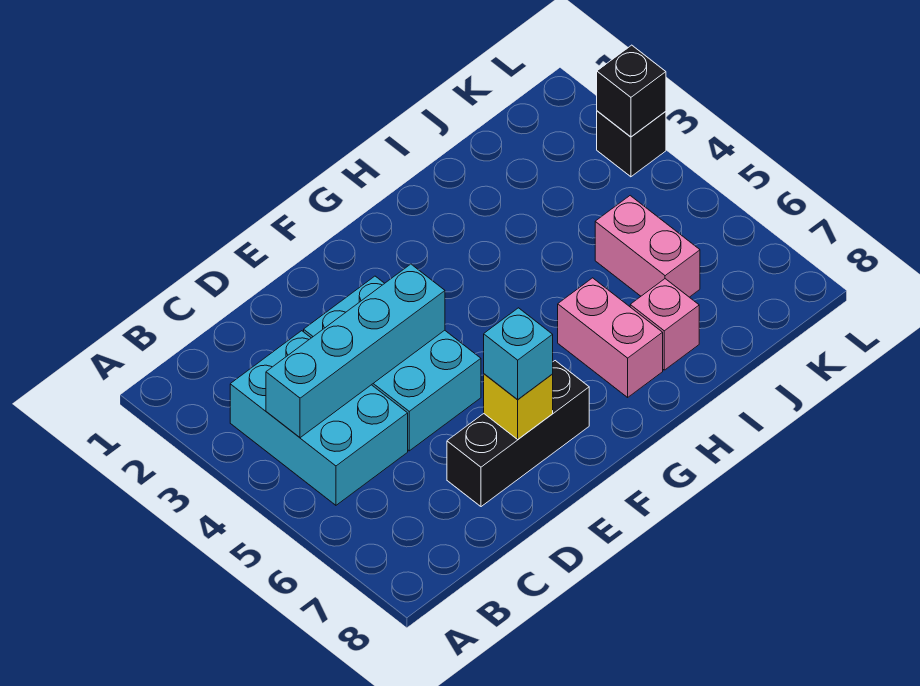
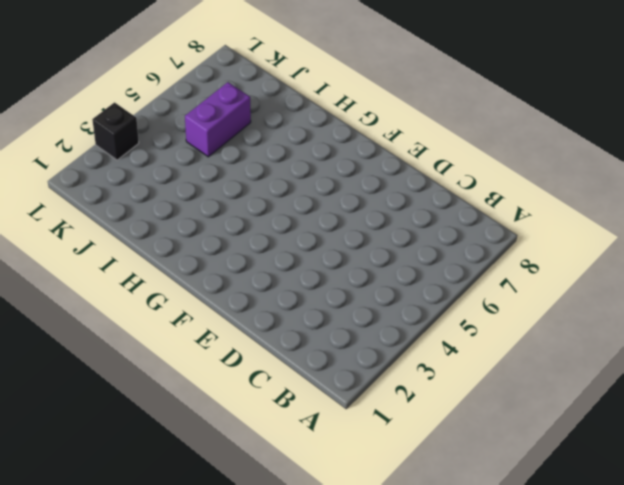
purple 1x2 brick [185,82,251,157] -> pink 1x2 brick [595,196,700,297]
none -> cyan 2x3 brick [230,331,408,505]
none -> cyan 2x3 brick [304,276,481,451]

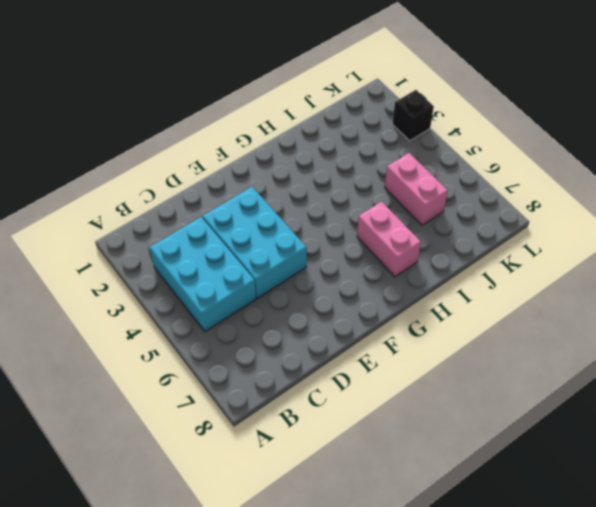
none -> black 1x3 brick [447,361,589,507]
none -> pink 1x1 brick [630,279,699,370]

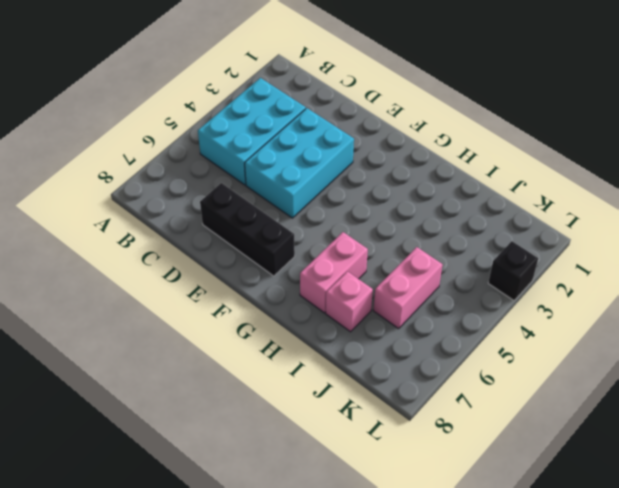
none -> cyan 1x4 brick [266,264,445,438]
none -> yellow 1x1 brick [484,374,553,439]

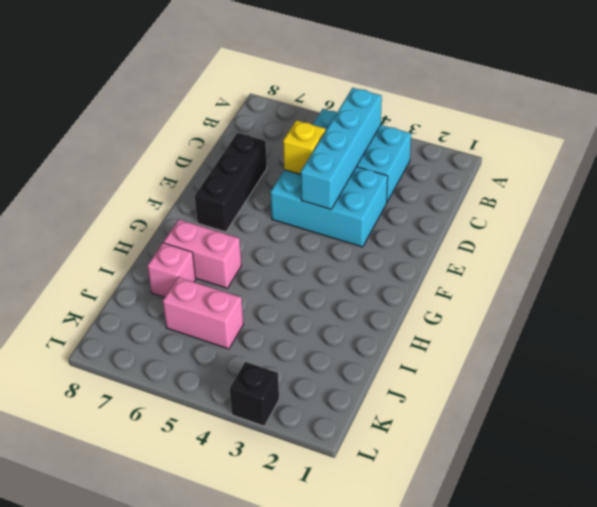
yellow 1x1 brick [283,120,326,174] -> yellow 1x1 brick moved to [484,374,553,439]
none -> black 1x1 brick [597,45,666,137]
none -> cyan 1x1 brick [484,308,553,400]

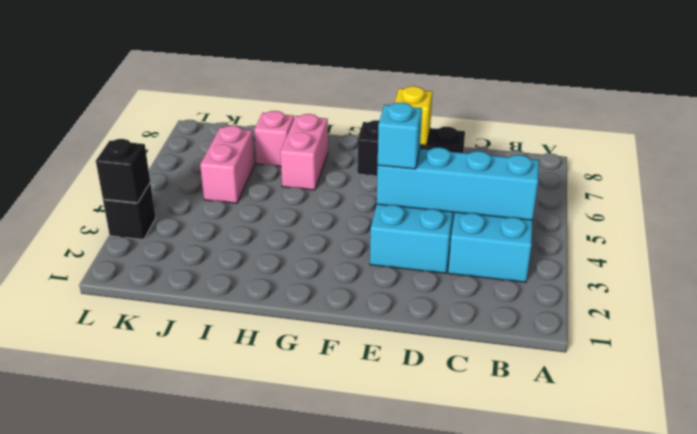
cyan 1x1 brick [378,102,422,169] -> cyan 1x1 brick moved to [484,308,553,400]

